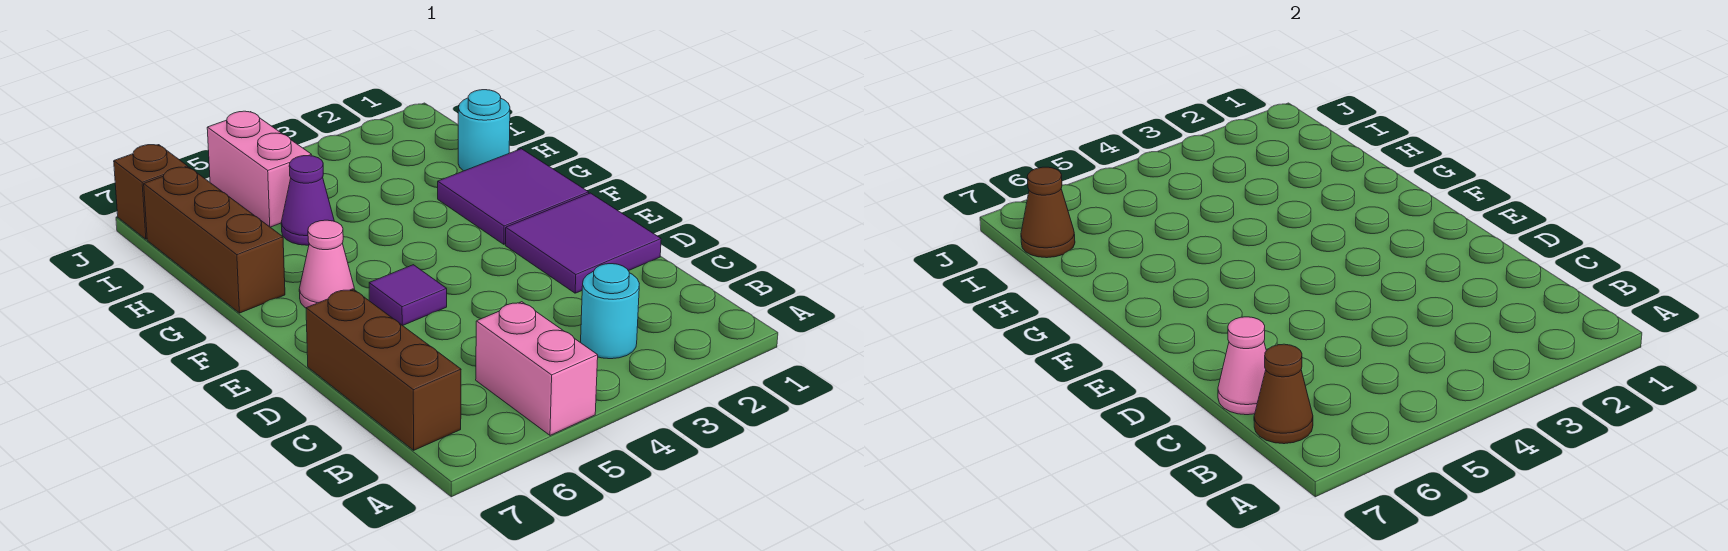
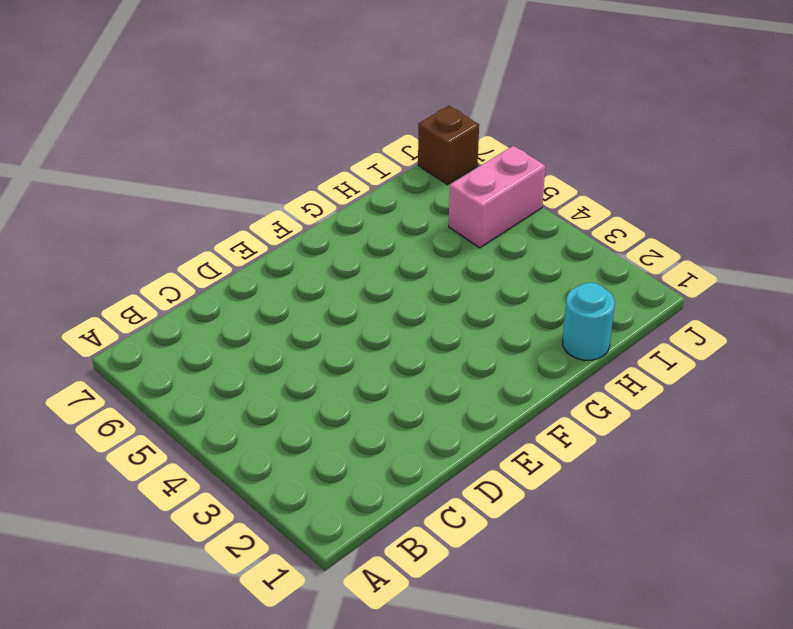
none -> pink 1x2 brick [476,302,598,435]
none -> cyan 1x1 round brick [581,264,639,359]
none -> brown 1x3 brick [306,289,461,450]

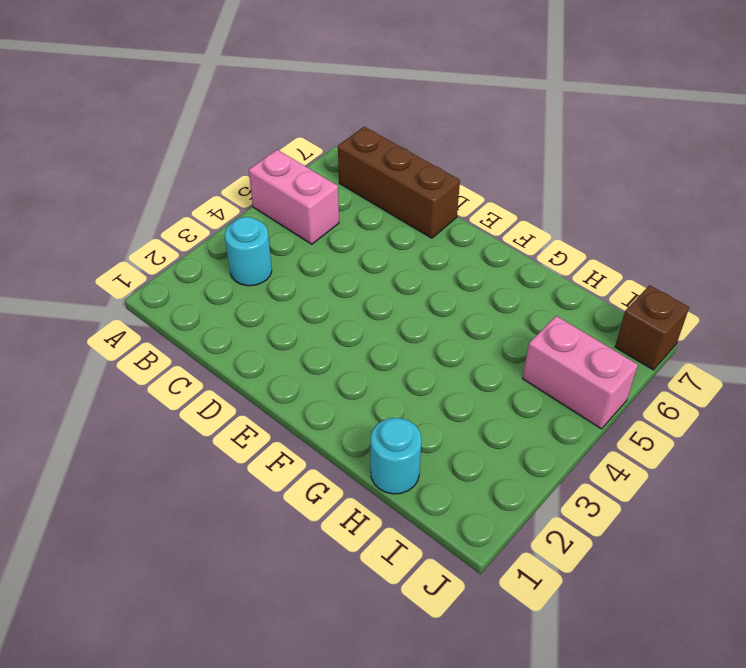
none -> purple 2x2 tile [506,193,661,293]
none -> purple 1x1 tile [369,265,447,326]
none -> purple 2x2 tile [438,149,589,244]

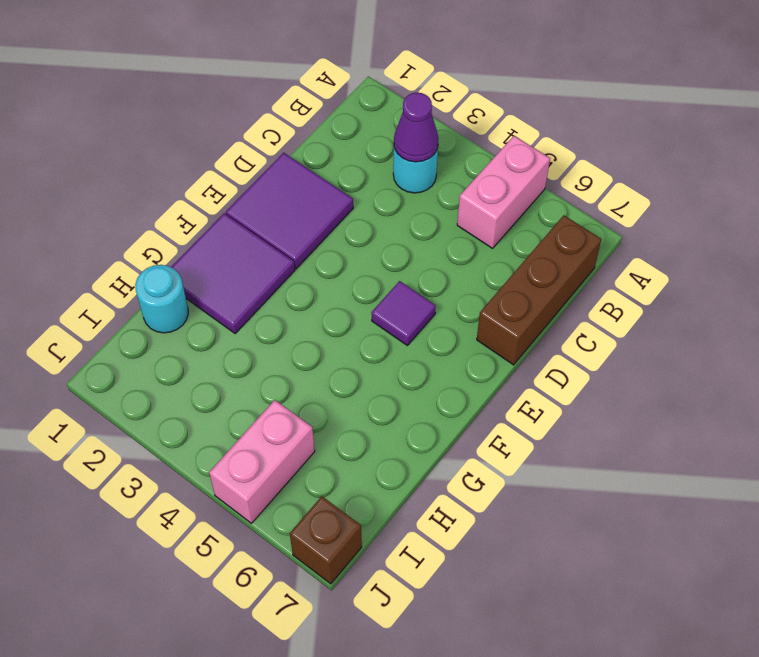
purple 1x1 cone [394,93,438,162] -> purple 1x1 cone moved to [281,156,334,245]
none -> pink 1x1 cone [299,220,355,308]
none -> brown 1x3 brick [144,167,285,313]
none -> brown 1x1 cone [1254,344,1313,444]

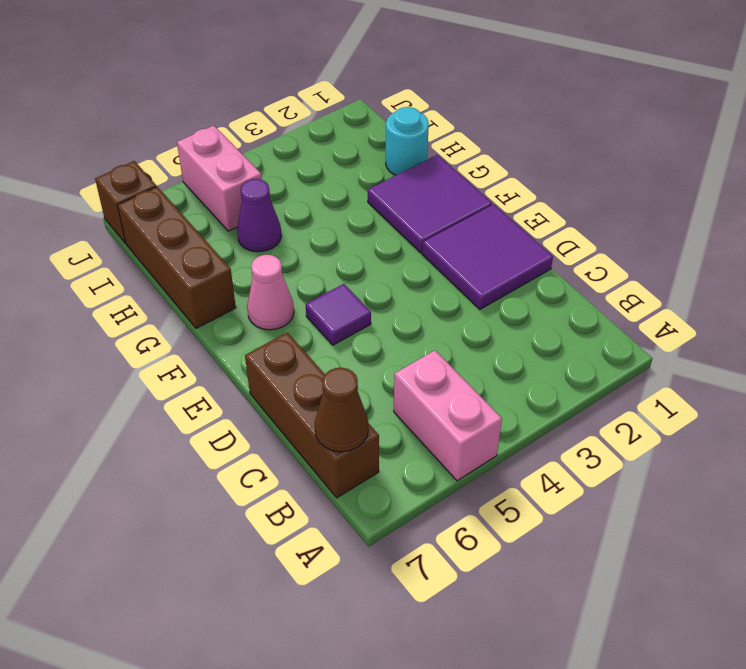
none -> cyan 1x1 round brick [581,264,639,359]
none -> pink 1x1 cone [1218,317,1266,415]
none -> brown 1x1 cone [1021,167,1075,258]

